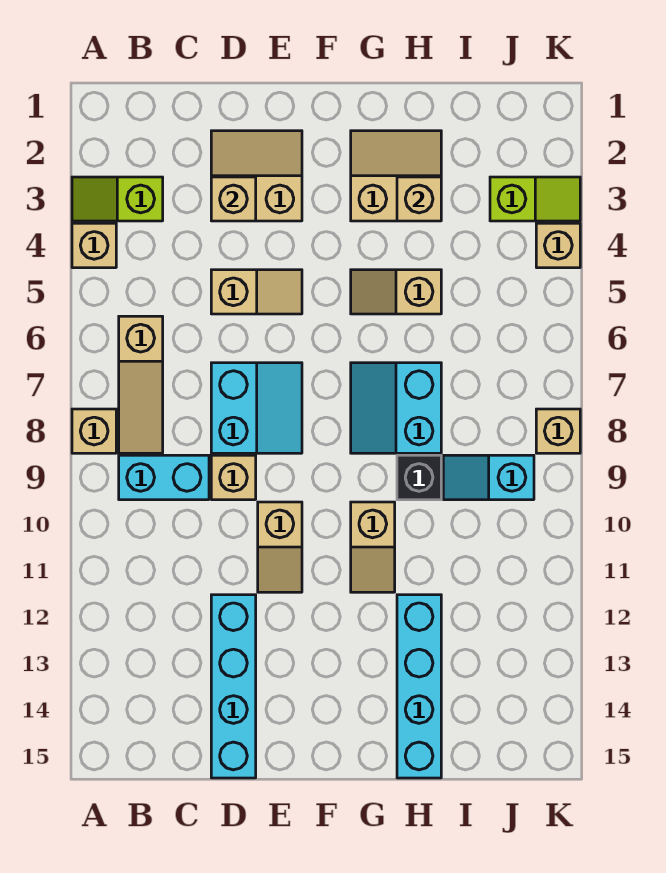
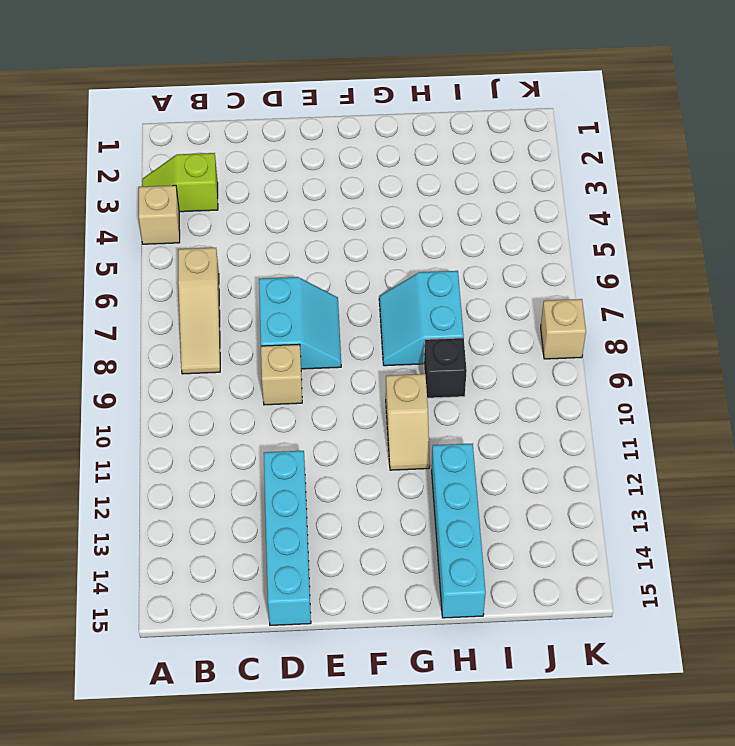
none -> tan 1x1 brick [72,409,116,453]
none -> cyan 1x2 brick [119,455,209,500]
none -> tan 2x2 slope [211,131,302,221]

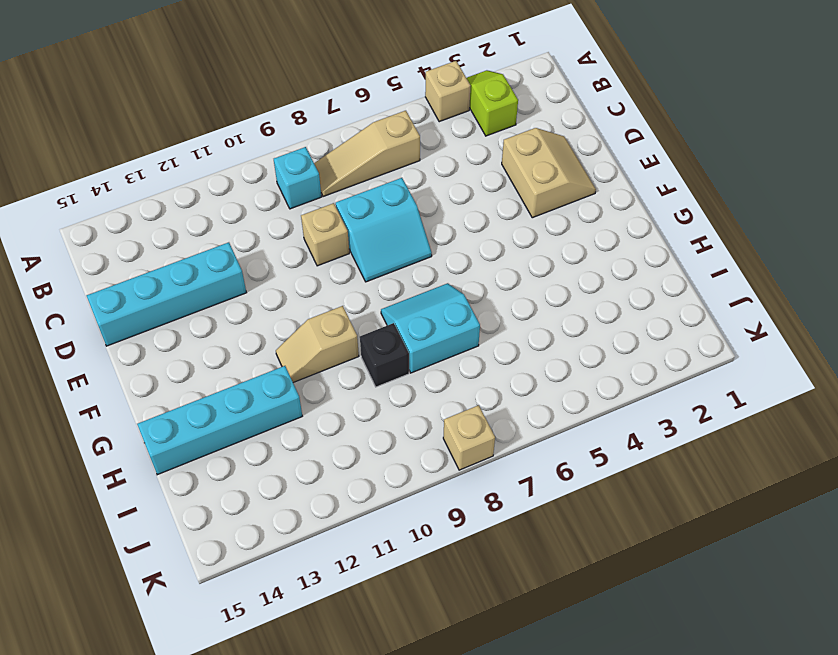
cyan 1x1 brick [274,147,321,209] -> cyan 1x2 brick [119,455,209,500]
none -> tan 1x1 brick [72,409,116,453]
none -> tan 1x2 slope [211,270,302,314]
none -> tan 1x2 slope [258,502,302,592]

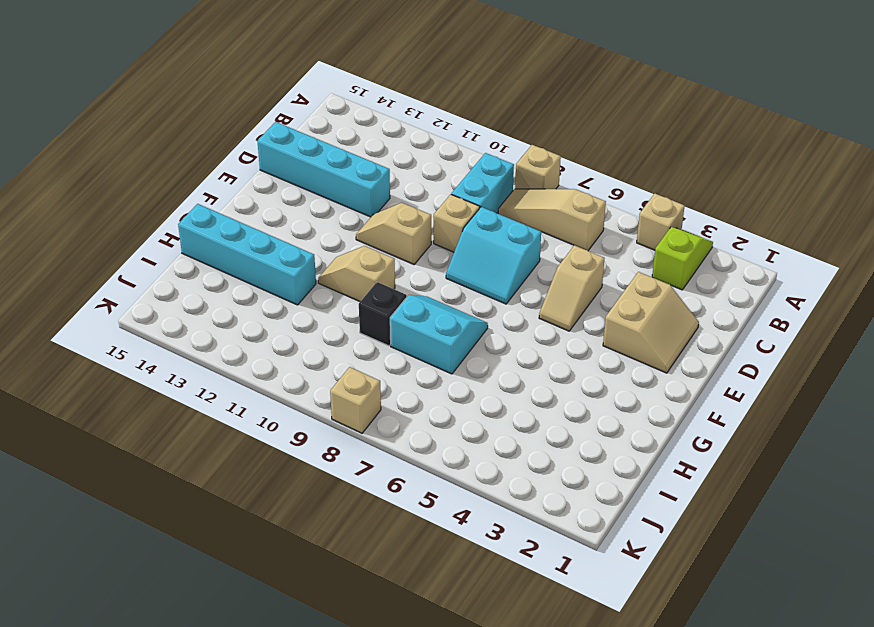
none -> tan 2x2 slope [351,131,441,221]
none -> tan 1x2 slope [351,270,441,314]
none -> cyan 1x2 slope [443,455,534,500]

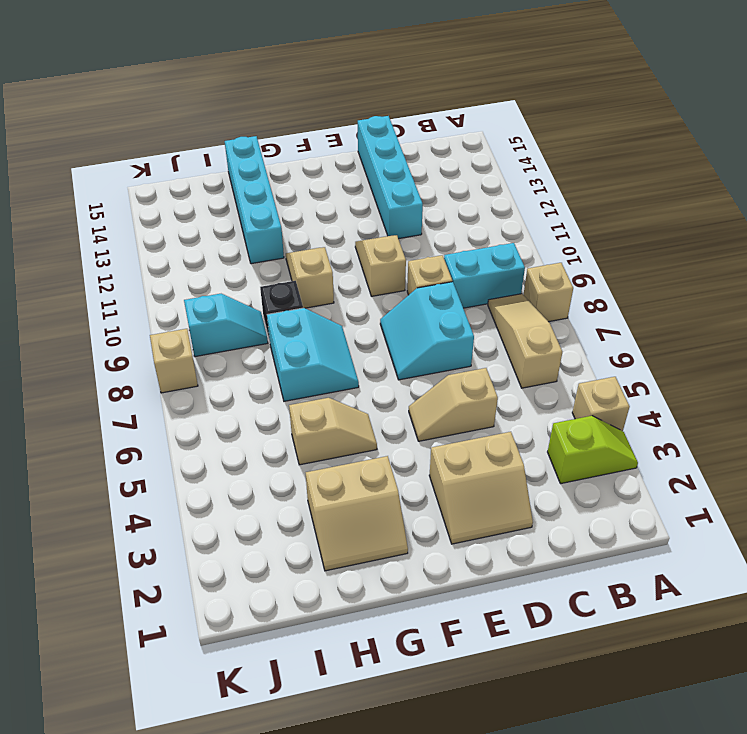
none -> lime 1x2 slope [490,177,580,221]
none -> tan 1x1 brick [536,223,580,268]
none -> tan 1x1 brick [211,177,256,221]

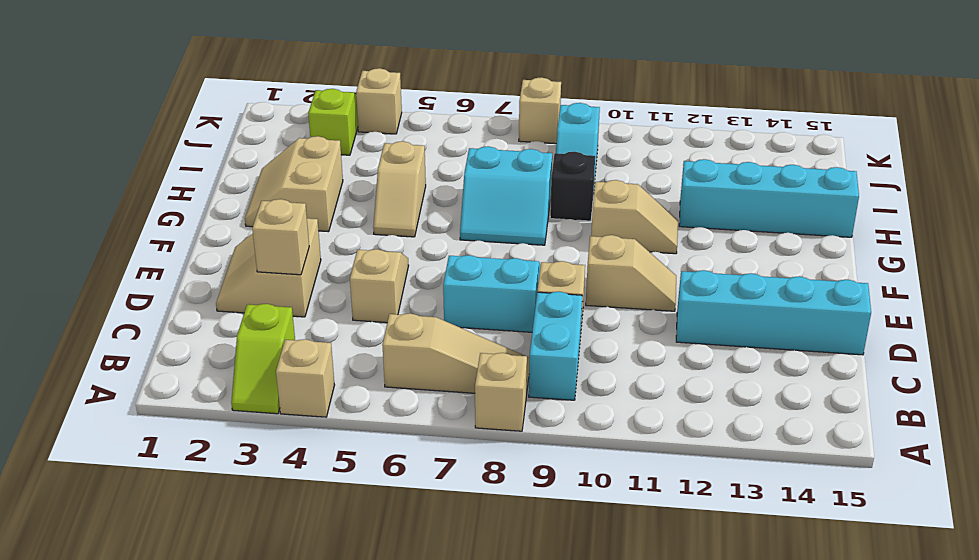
none -> tan 1x1 brick [397,177,441,221]

